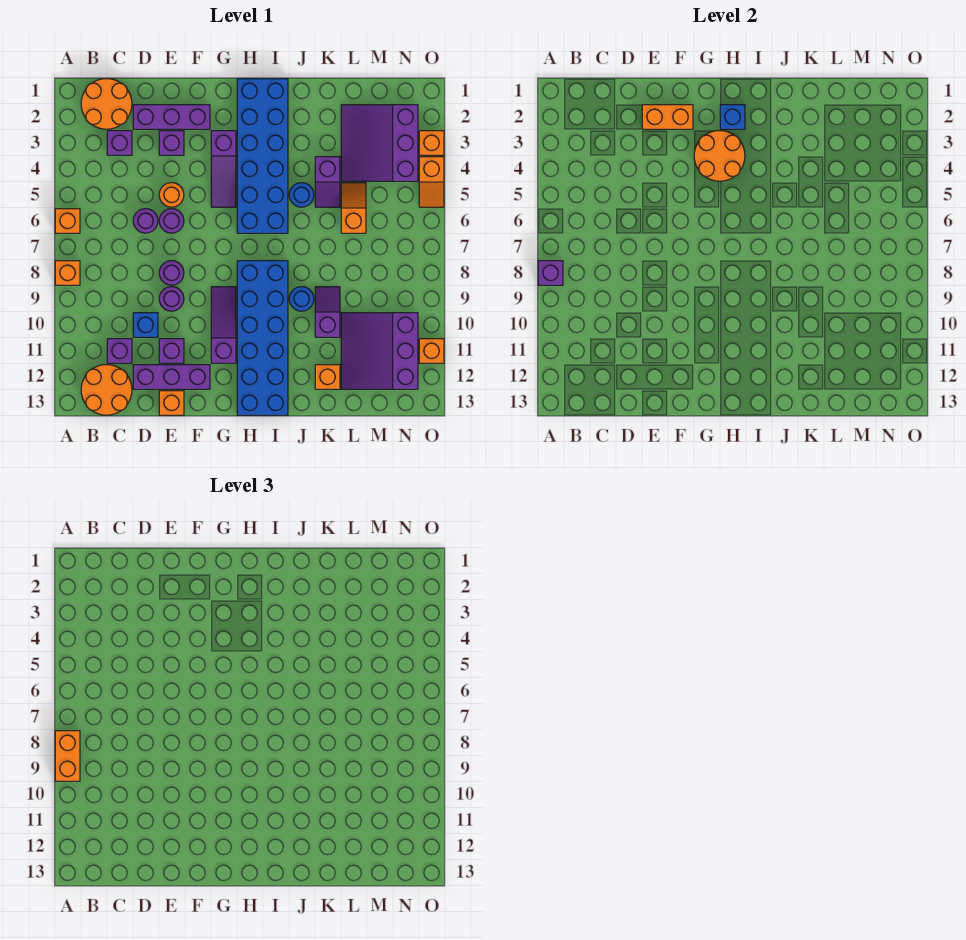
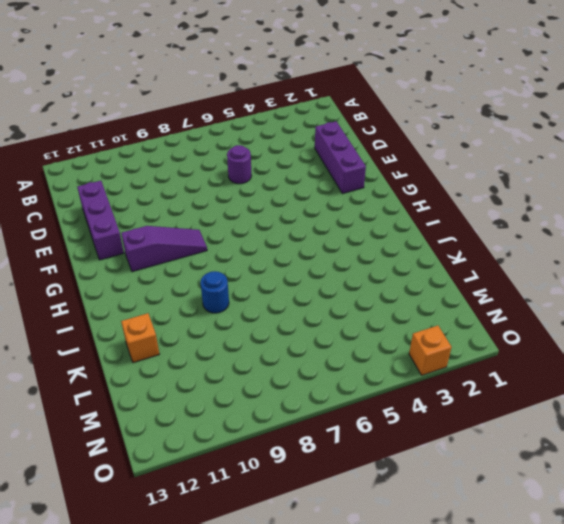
none -> orange 1x1 brick [55,209,80,233]
none -> orange 1x1 brick [55,261,80,285]
none -> orange 2x2 round brick [81,79,132,129]
none -> orange 2x2 round brick [81,365,132,415]

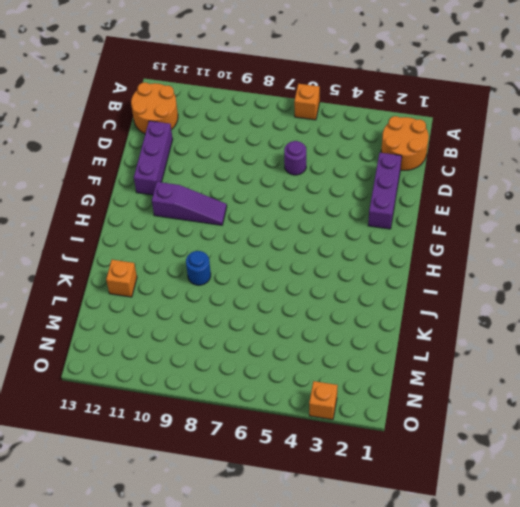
none -> orange 1x1 brick [55,261,80,285]
none -> purple 1x1 brick [107,131,132,155]
none -> purple 1x1 brick [107,339,132,363]
none -> blue 1x1 brick [133,313,158,337]

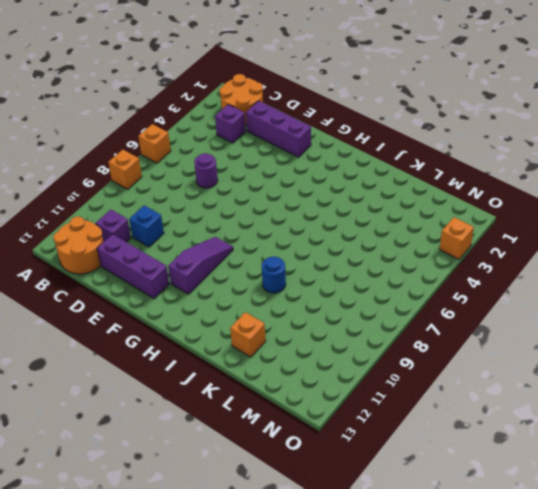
none -> purple 1x1 brick [159,131,184,155]
none -> orange 1x1 round brick [159,183,184,207]
none -> purple 1x1 round brick [159,209,184,233]
none -> purple 1x1 round brick [159,261,184,285]

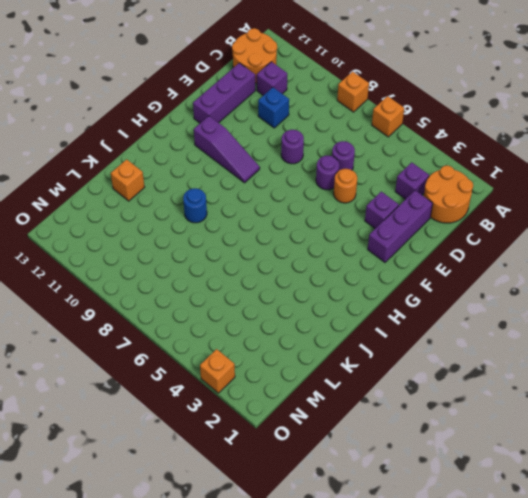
none -> purple 1x1 round brick [159,287,184,311]
none -> purple 1x1 brick [159,339,184,363]
none -> orange 1x1 brick [159,391,184,415]
none -> purple 1x3 slope [211,131,236,207]

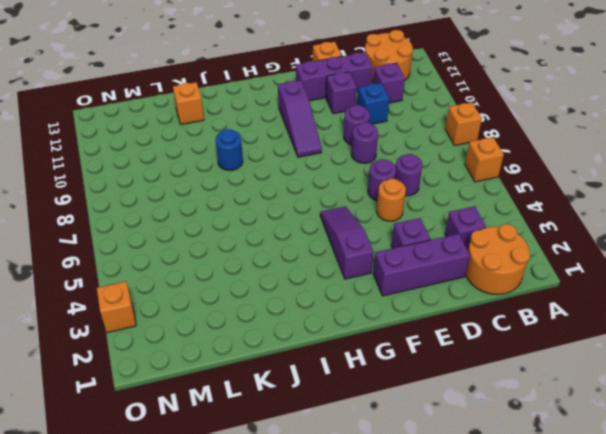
none -> blue 2x6 brick [237,79,288,233]
none -> blue 2x6 brick [237,261,288,415]
none -> blue 1x1 round brick [289,183,314,207]
none -> purple 1x2 slope [315,157,340,207]

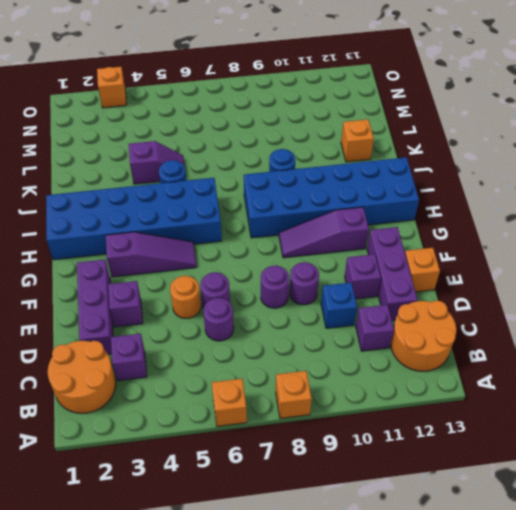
none -> purple 1x2 slope [315,287,340,337]
none -> purple 3x3 slope [341,105,418,181]
none -> orange 1x2 slope [341,183,366,233]
none -> purple 3x3 slope [341,313,418,389]

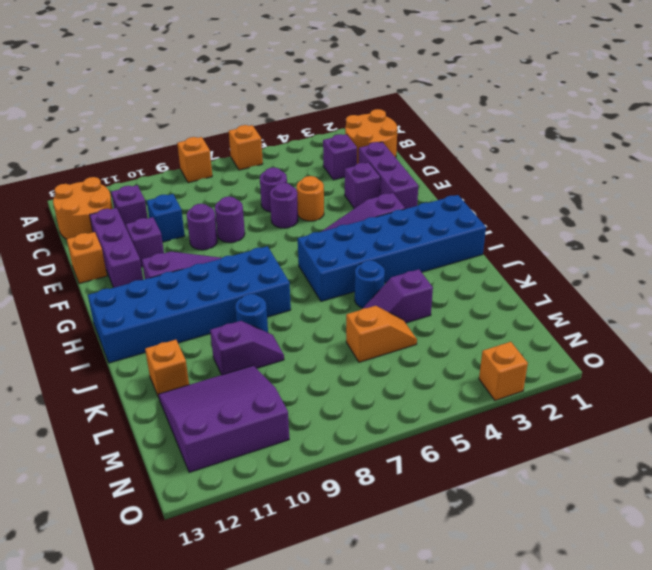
none -> purple 3x3 slope [341,105,418,181]
none -> orange 1x2 slope [419,157,444,207]
none -> orange 1x1 brick [419,339,444,363]
none -> purple 1x1 brick [538,261,563,285]

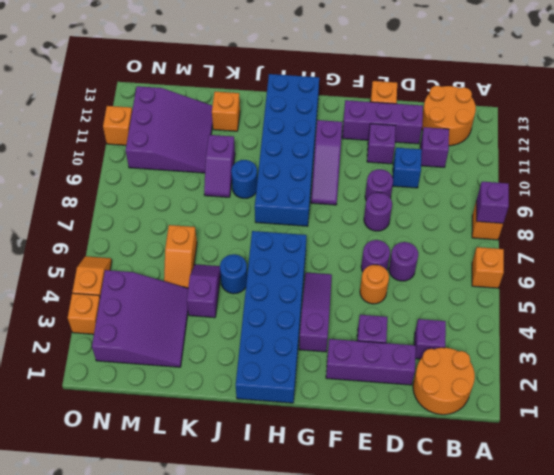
none -> orange 1x2 brick [642,105,693,129]
none -> orange 2x2 round brick [694,131,745,181]
none -> blue 1x1 brick [720,105,745,129]
none -> orange 1x2 brick [55,731,80,781]

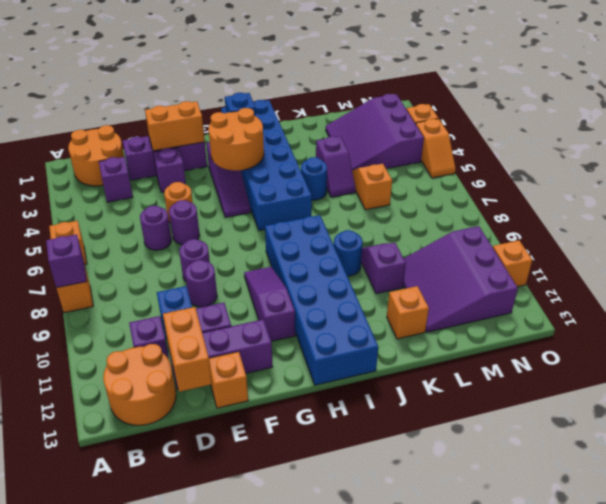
orange 1x2 brick [163,307,212,392] -> orange 1x2 brick moved to [55,731,80,781]

